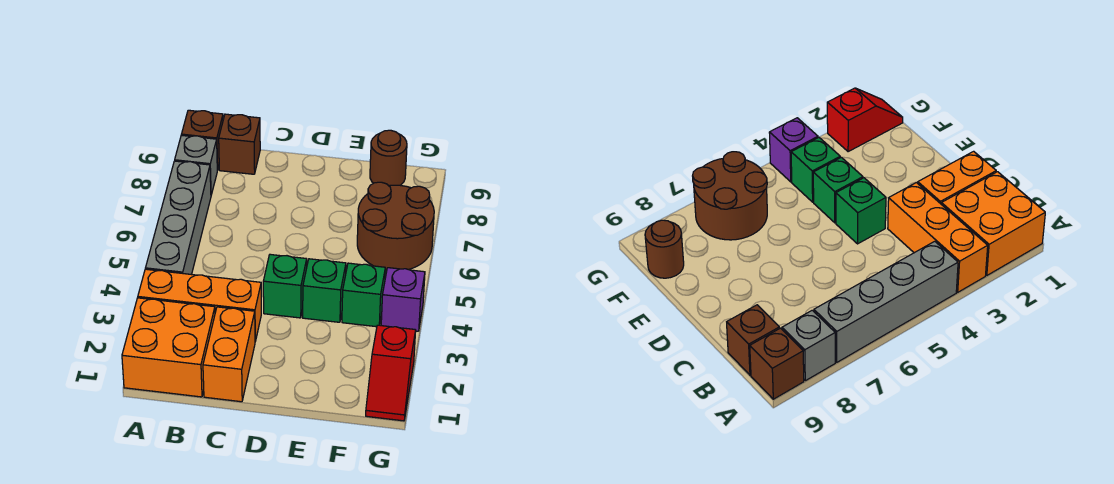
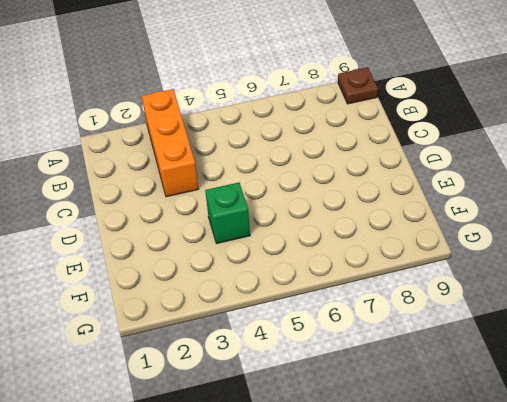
brown 1x1 plate [338,67,378,104] -> brown 1x1 brick [182,110,223,170]
none -> orange 2x2 brick [122,298,215,397]
none -> grey 1x4 brick [146,161,211,274]
none -> grey 1x1 brick [175,135,217,195]

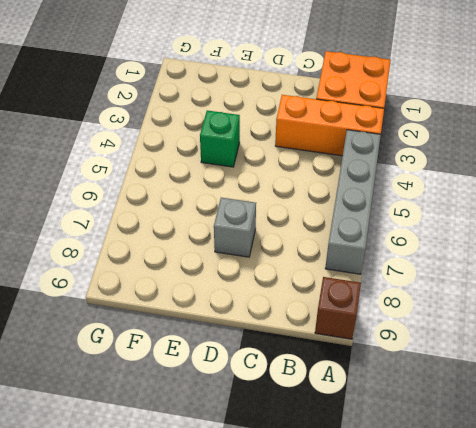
grey 1x1 brick [214,198,256,257] -> grey 1x1 brick moved to [175,135,217,195]
none -> brown 1x1 brick [219,114,260,174]
none -> orange 1x2 brick [203,307,255,402]
none -> green 1x1 brick [263,254,307,318]

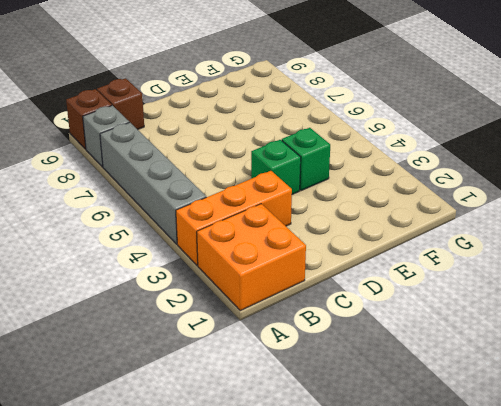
none -> orange 1x2 brick [203,307,255,402]
none -> green 1x1 brick [342,263,385,327]
none -> brown 2x2 round brick [357,182,434,270]

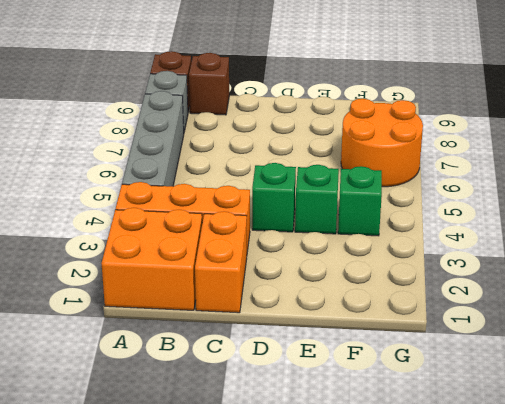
orange 2x2 round brick [341,99,423,187] -> brown 2x2 round brick [357,182,434,270]
none -> brown 1x1 round brick [370,130,407,186]
none -> red 1x2 slope [366,325,416,421]
none -> purple 1x1 brick [381,268,425,331]

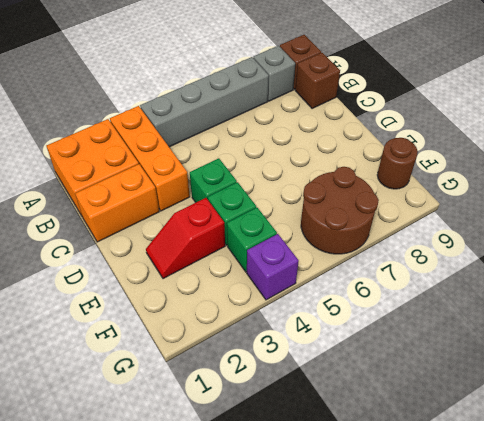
red 1x2 slope [146,198,225,279] -> red 1x2 slope moved to [366,325,416,421]

